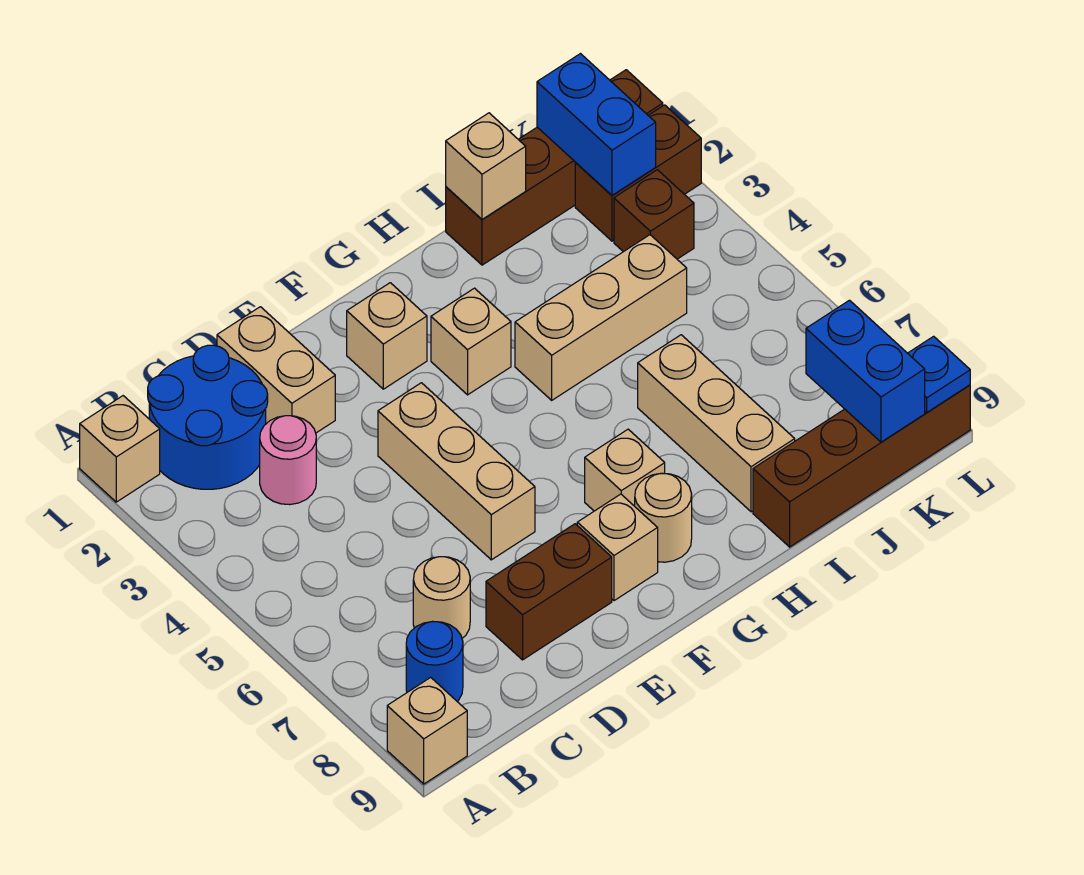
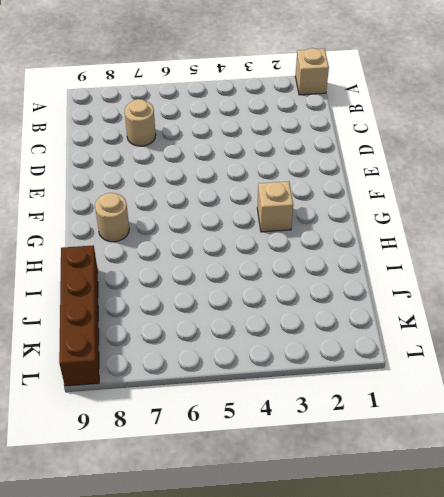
none -> tan 1x1 brick [387,677,467,784]
none -> blue 2x2 round brick [148,345,268,489]
none -> blue 1x1 round brick [406,622,463,701]

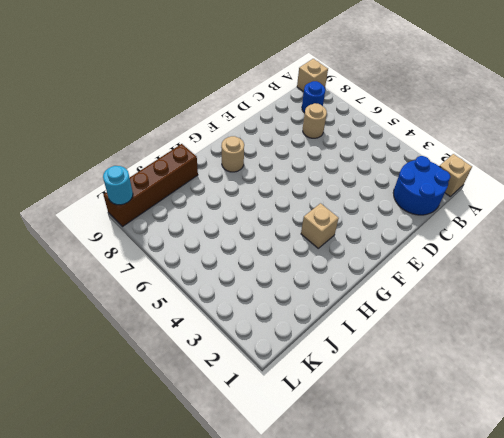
cyan 1x1 round brick [103,166,133,205] -> blue 1x1 plate [908,336,970,412]
none -> pink 1x1 round brick [260,416,316,505]
none -> tan 1x2 brick [217,307,335,433]
none -> brown 1x2 brick [486,524,612,660]

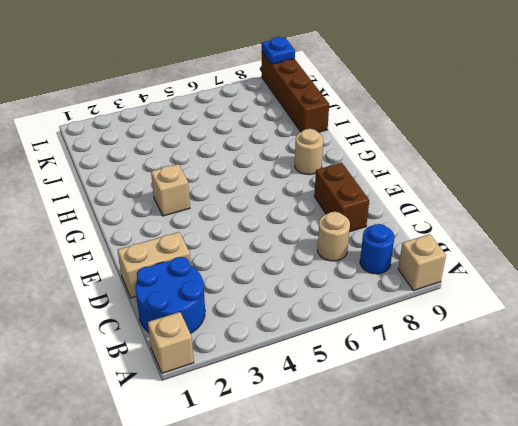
none -> pink 1x1 round brick [260,416,316,505]
none -> tan 1x3 brick [378,383,535,560]
none -> tan 1x1 brick [347,283,427,389]

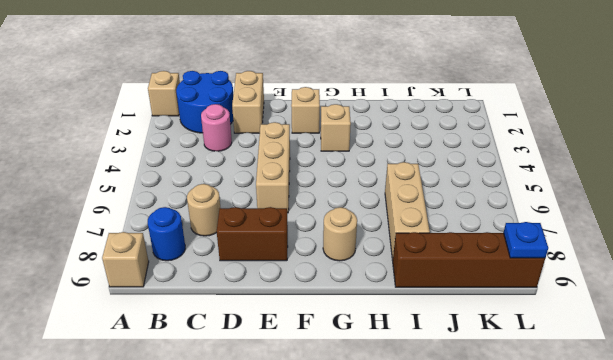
none -> tan 1x1 brick [577,494,658,601]
none -> tan 1x1 brick [585,429,665,511]
none -> tan 1x3 brick [515,235,687,400]

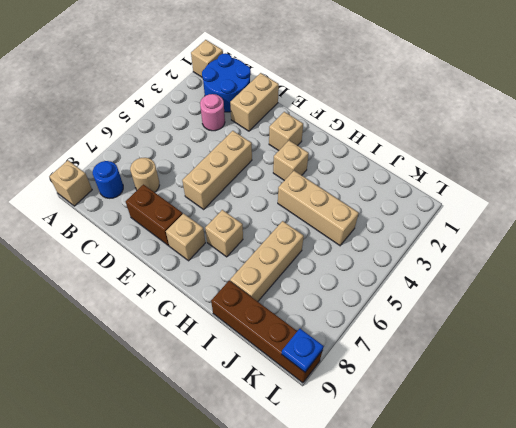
none -> tan 1x1 round brick [635,473,692,562]
none -> brown 1x4 brick [446,70,663,265]
none -> brown 1x2 brick [575,105,701,241]

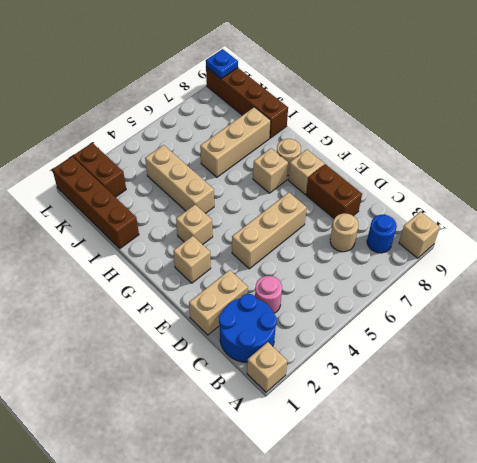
none -> brown 1x1 brick [614,170,694,259]
none -> tan 1x1 brick [446,113,526,219]
none -> blue 1x2 brick [537,54,656,195]

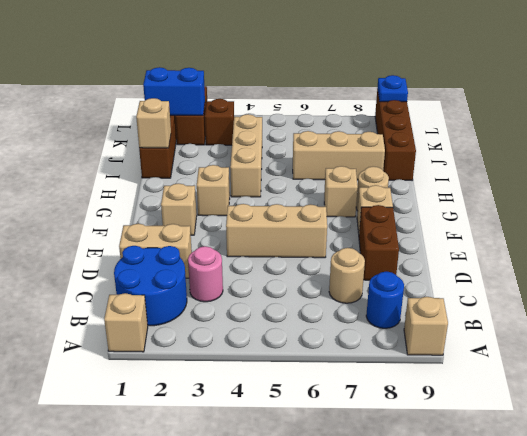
none -> blue 1x2 brick [806,300,925,442]

